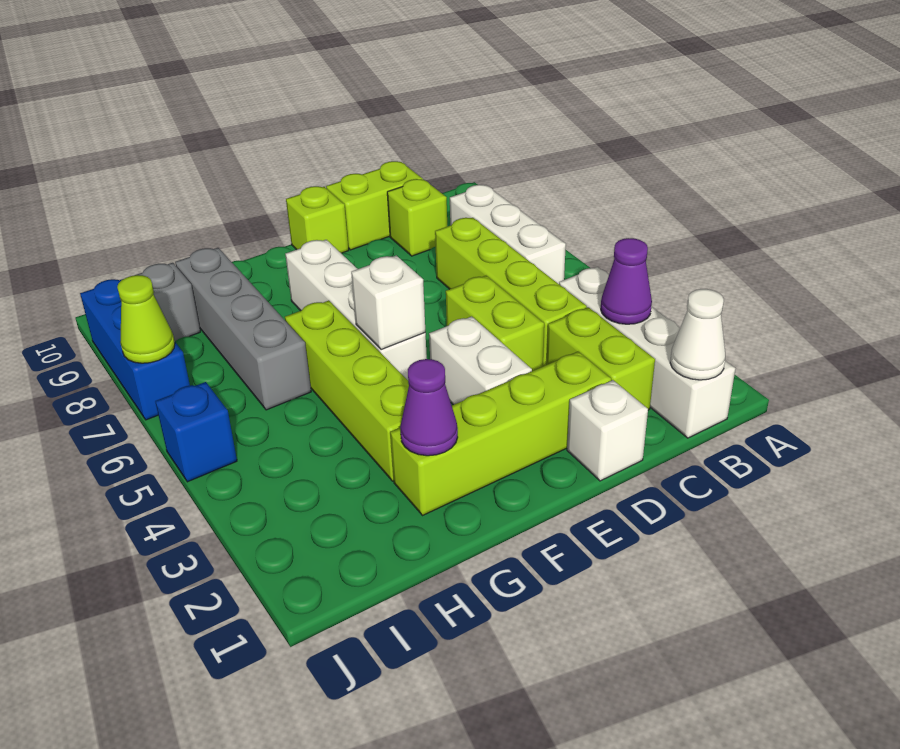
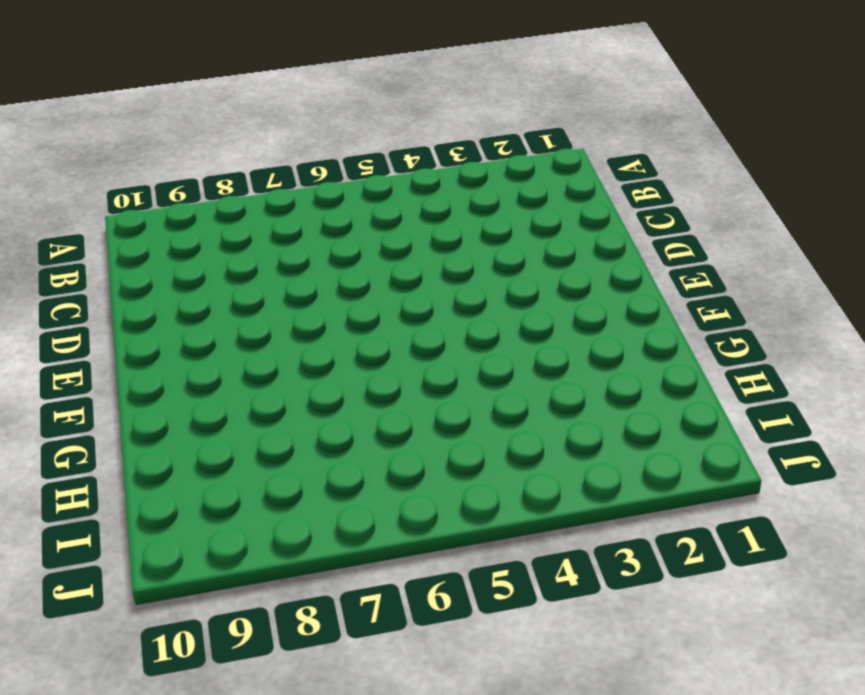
none -> white 1x4 brick [559,267,735,438]
none -> white 1x3 brick [450,185,566,284]
none -> lime 1x2 brick [546,307,655,410]

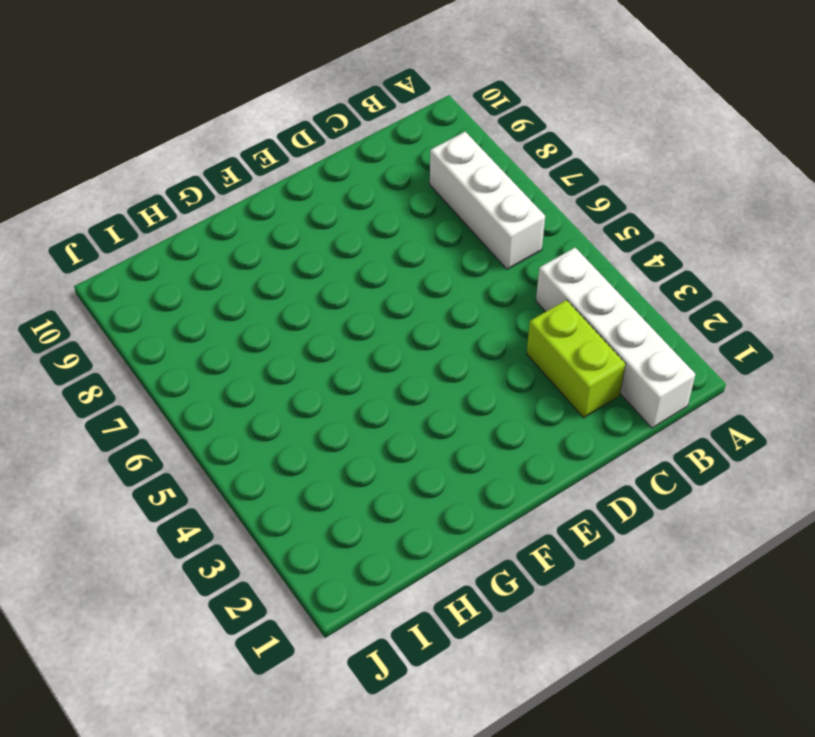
none -> lime 1x4 brick [435,218,587,366]
none -> lime 1x1 brick [387,179,447,256]
none -> lime 1x2 brick [326,161,423,250]

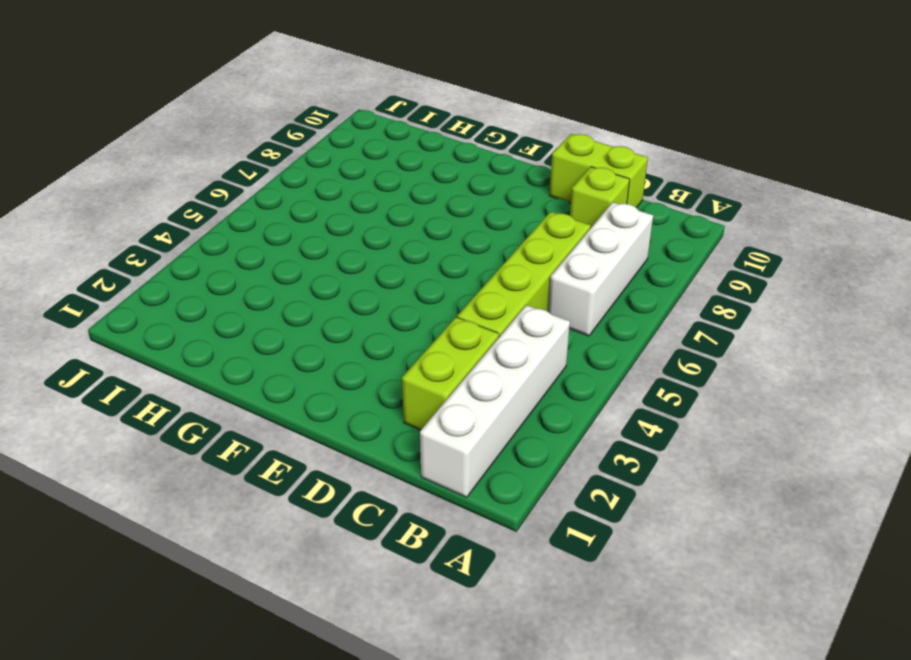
none -> white 1x1 brick [567,380,648,481]
none -> lime 1x4 brick [390,352,611,515]
none -> lime 1x2 brick [446,276,544,371]

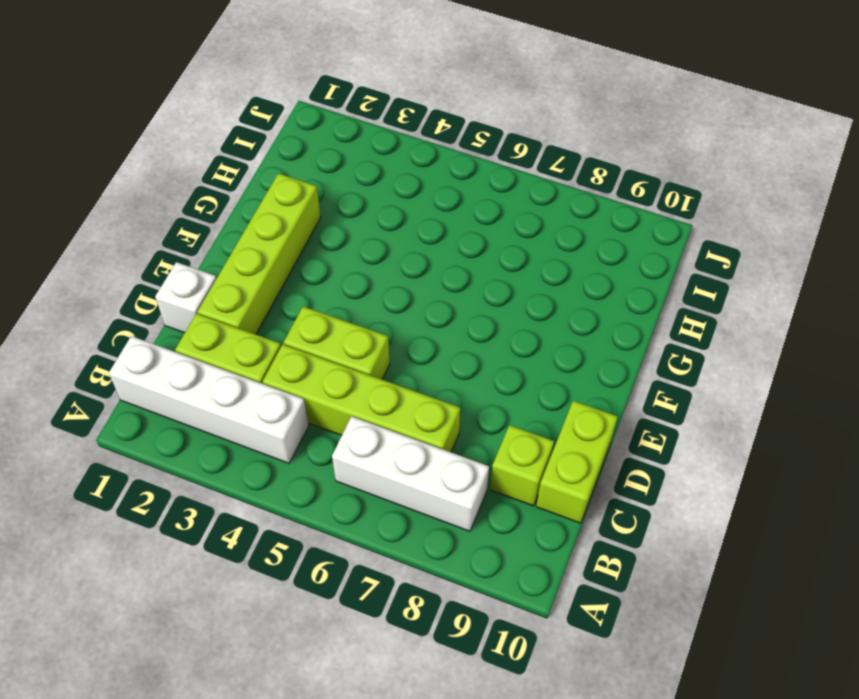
none -> white 1x2 brick [429,316,532,405]
none -> lime 1x1 brick [286,186,349,253]
none -> white 1x4 brick [285,240,427,380]

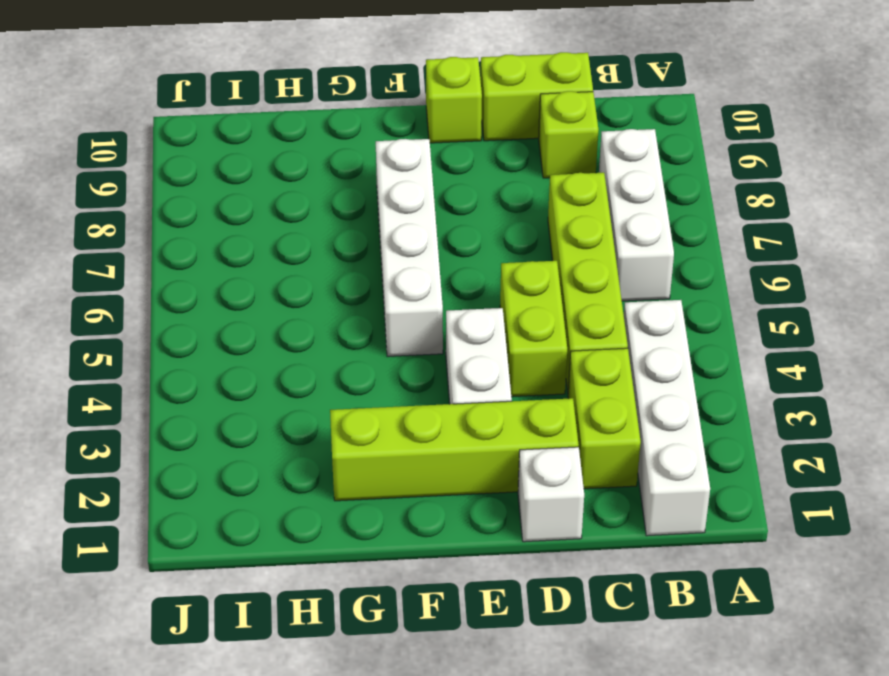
none -> lime 1x4 brick [285,301,409,481]
none -> grey 1x4 brick [175,248,311,410]
none -> grey 1x1 brick [137,263,200,341]

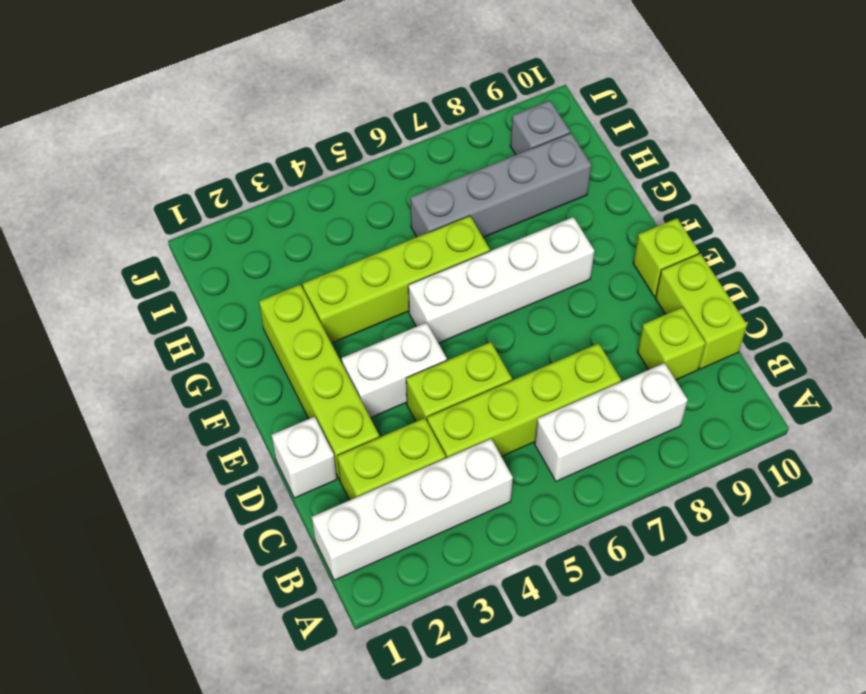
none -> blue 1x1 brick [155,382,237,482]
none -> blue 1x3 brick [80,279,190,420]
none -> white 1x1 cone [670,289,725,380]

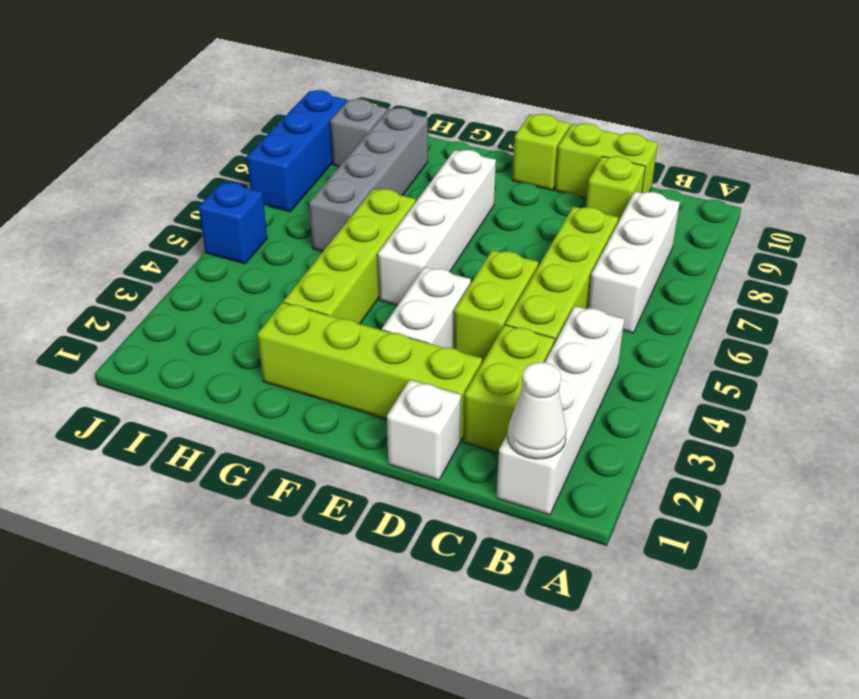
none -> purple 1x1 cone [601,238,652,324]
none -> white 1x1 brick [351,256,425,350]
none -> purple 1x1 cone [400,359,458,456]

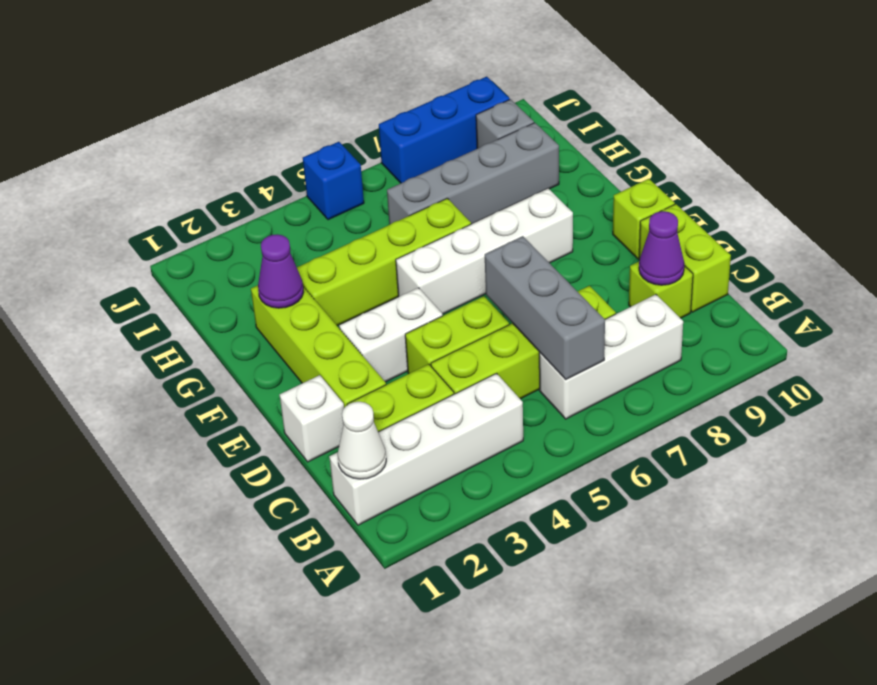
grey 1x3 brick [485,236,605,380] -> none
purple 1x1 cone [639,211,684,285] -> purple 1x1 cone moved to [601,238,652,324]
none -> white 1x1 brick [351,256,425,350]
none -> lime 1x1 cone [117,275,175,363]

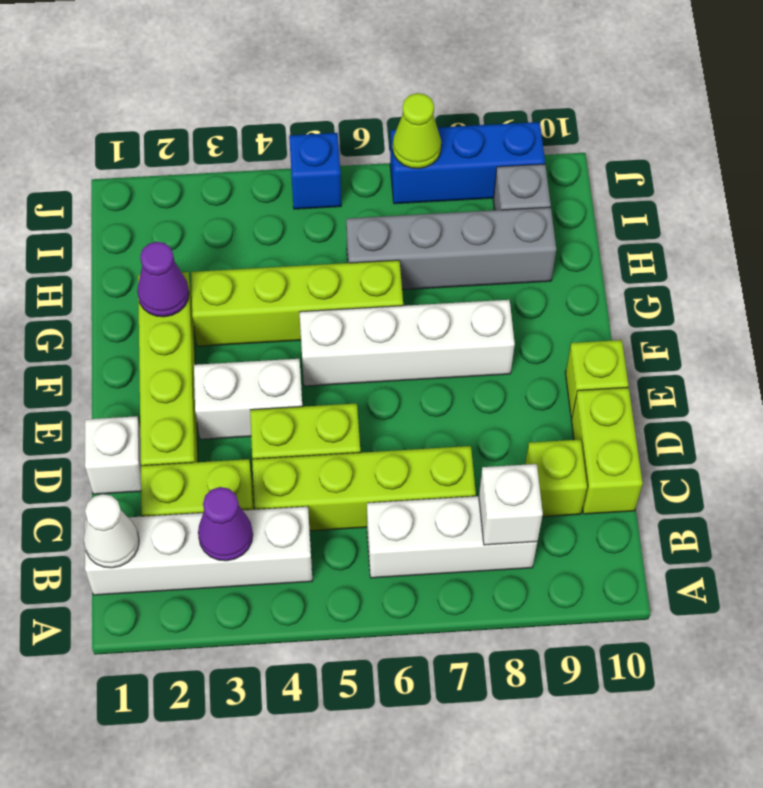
white 1x1 brick [479,464,543,545] -> white 1x1 brick moved to [351,256,425,350]

